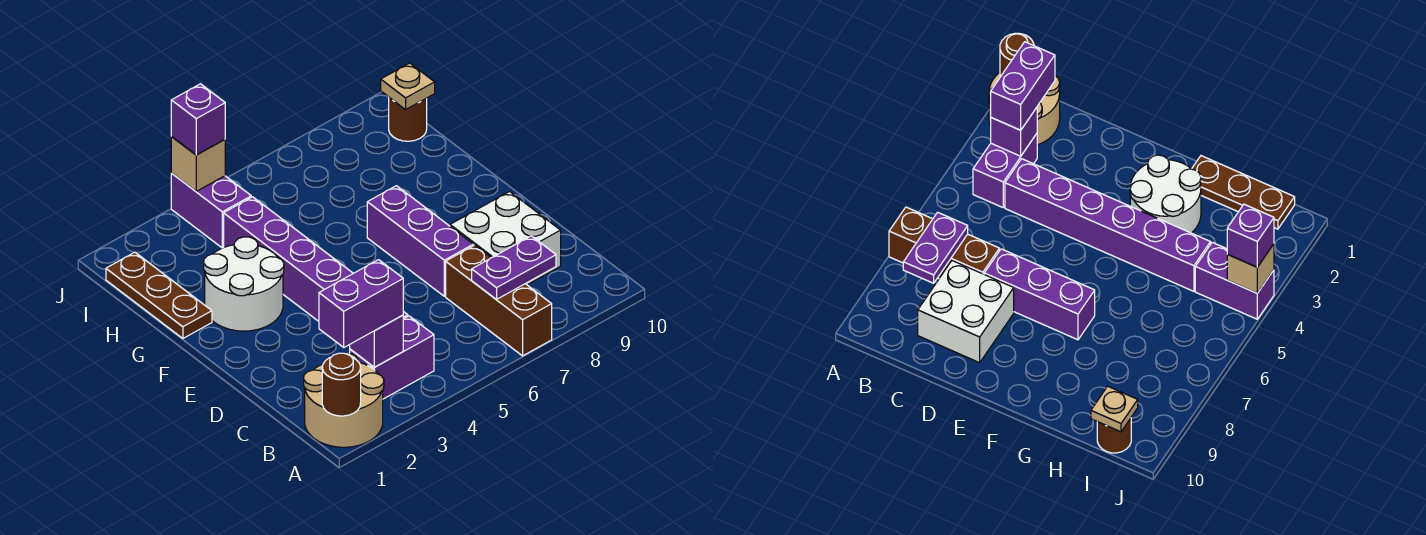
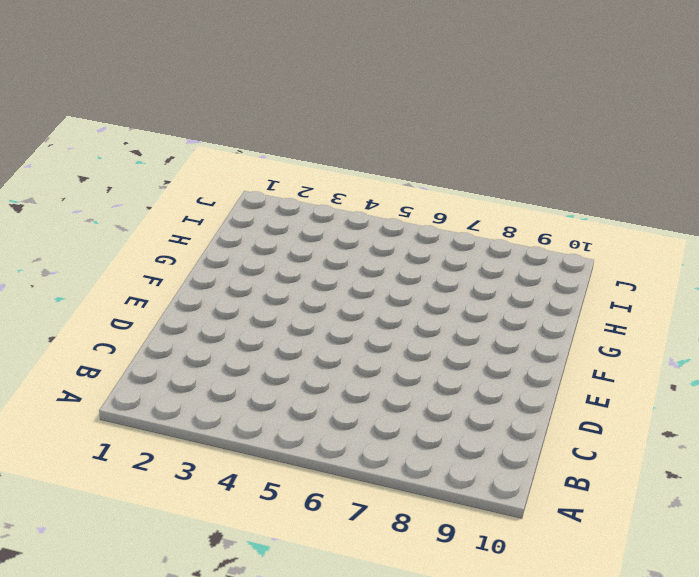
none -> tan 2x2 round brick [304,353,384,447]
none -> brown 1x3 brick [446,245,552,356]
none -> purple 1x2 brick [350,316,434,399]

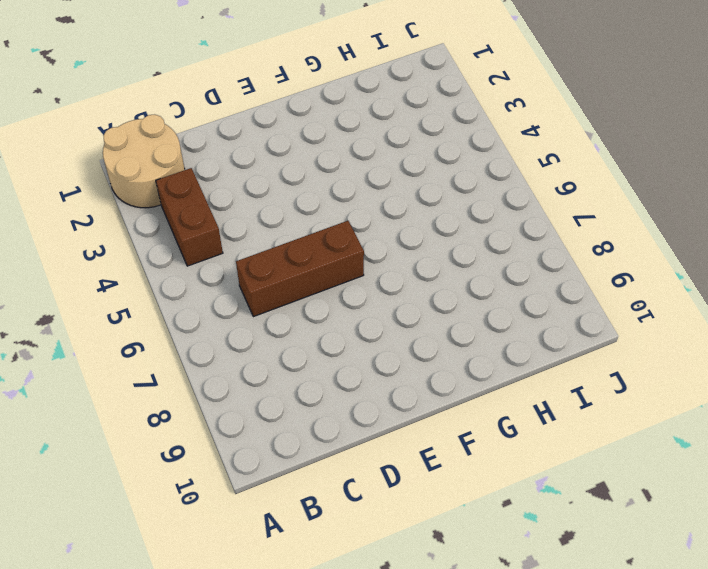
brown 1x2 brick [156,168,223,266] -> purple 1x2 brick [350,316,434,399]
brown 1x3 brick [236,221,364,317] -> brown 1x3 brick moved to [446,245,552,356]
none -> purple 1x6 brick [224,197,408,321]
none -> white 2x2 brick [450,191,561,285]
none -> purple 1x3 brick [367,186,473,296]

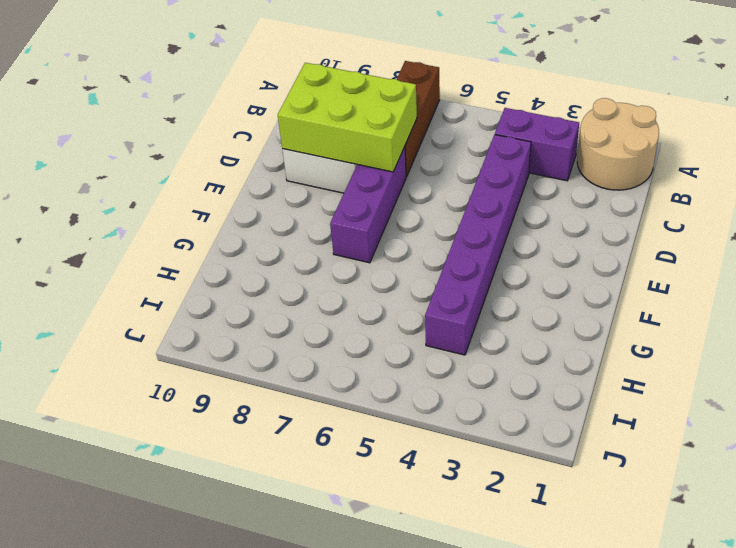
lime 2x3 brick [278,63,417,172] -> none
none -> white 2x2 round brick [204,237,284,331]
none -> brown 1x3 plate [106,252,212,338]
none -> purple 1x2 brick [171,173,251,248]

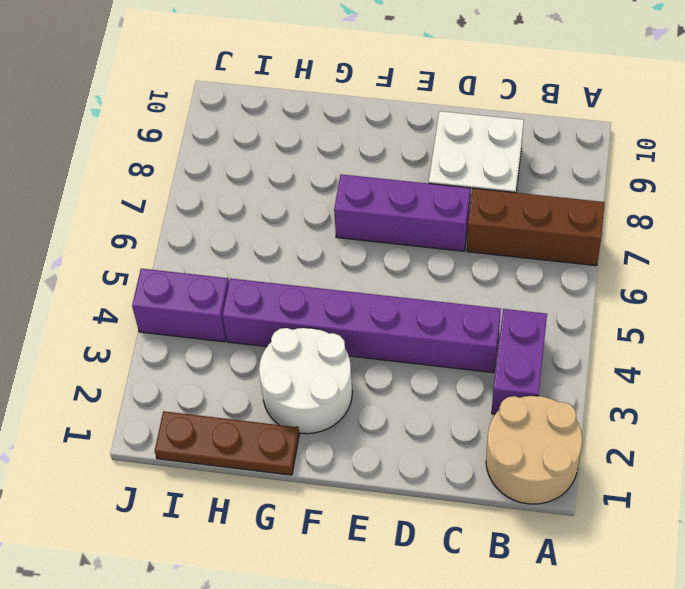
none -> brown 1x1 round brick [389,98,427,141]
none -> brown 1x1 round brick [322,353,361,416]
none -> purple 1x1 brick [350,315,403,367]

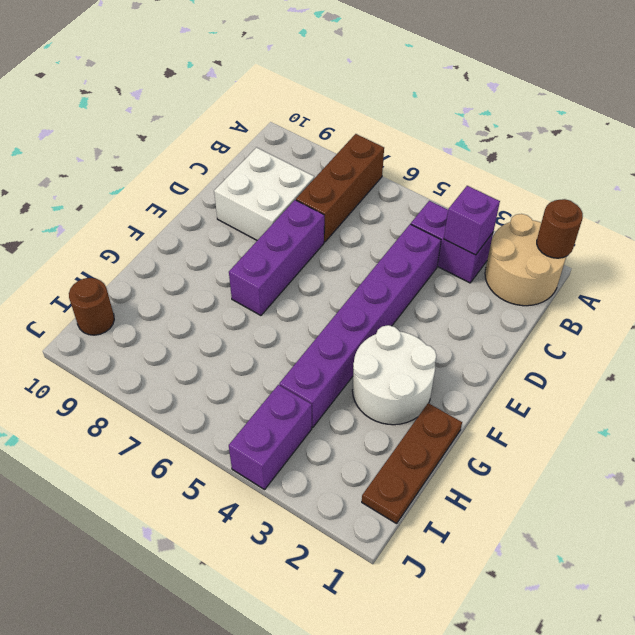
none -> purple 1x2 plate [472,236,556,299]
none -> tan 1x1 plate [381,63,435,110]
none -> tan 1x1 brick [171,137,225,191]

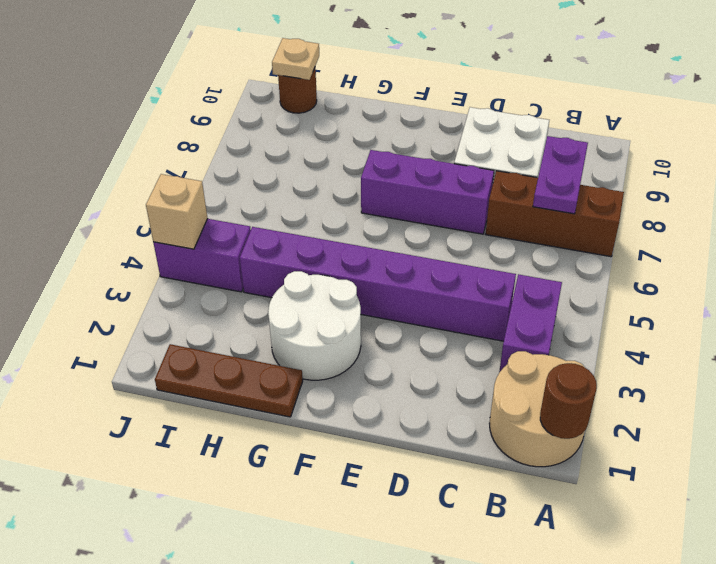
none -> purple 1x1 brick [350,315,403,367]
none -> purple 1x2 brick [319,260,403,347]
none -> purple 1x1 brick [171,84,225,155]

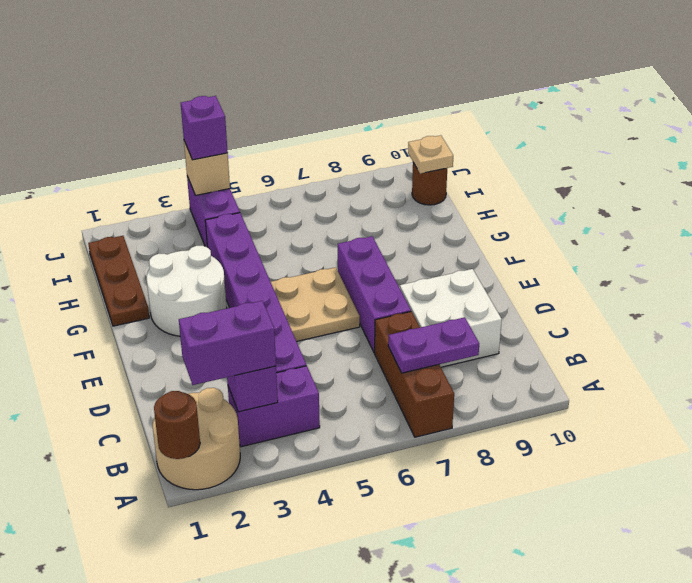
tan 2x2 plate [271,267,360,341] -> none

